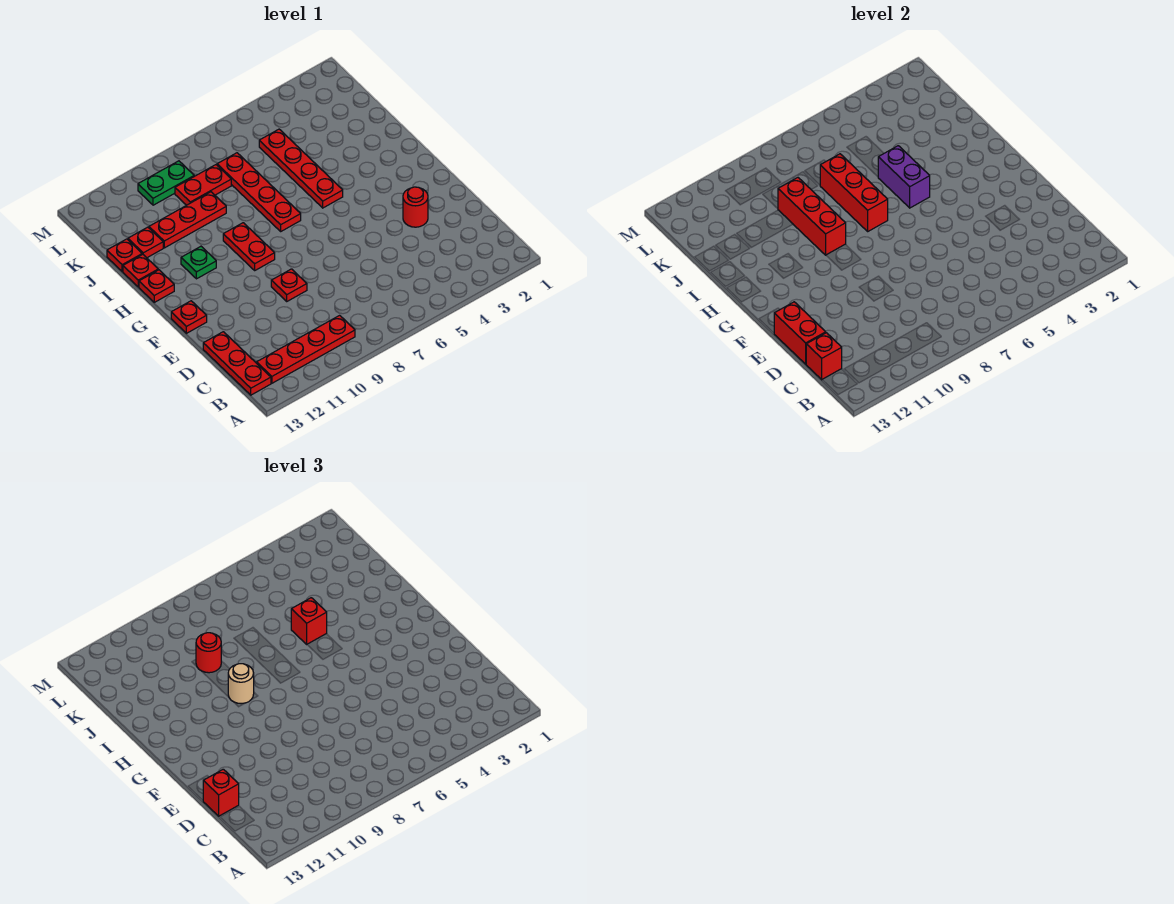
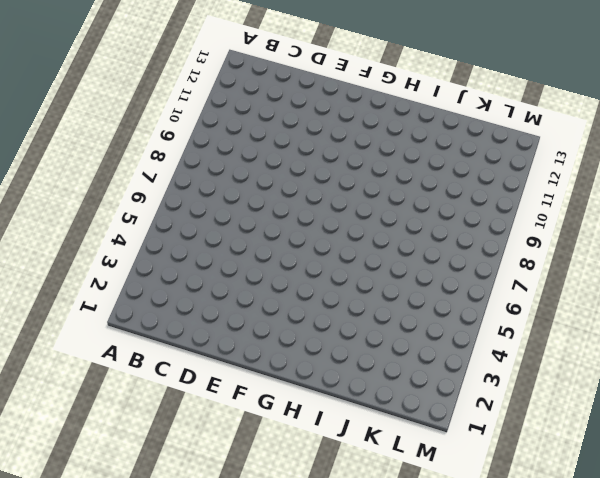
none -> red 1x4 plate [257,315,355,383]
none -> red 1x3 plate [203,332,271,395]
none -> red 1x1 round brick [403,187,428,227]

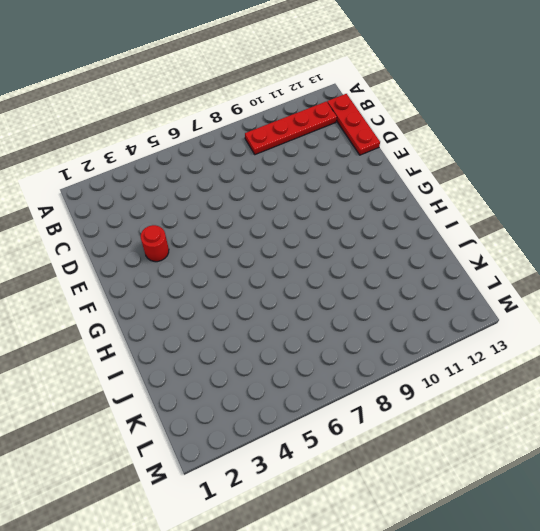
none -> red 1x1 plate [271,269,307,301]
none -> red 1x1 plate [171,301,207,333]
none -> red 1x2 plate [223,223,275,270]

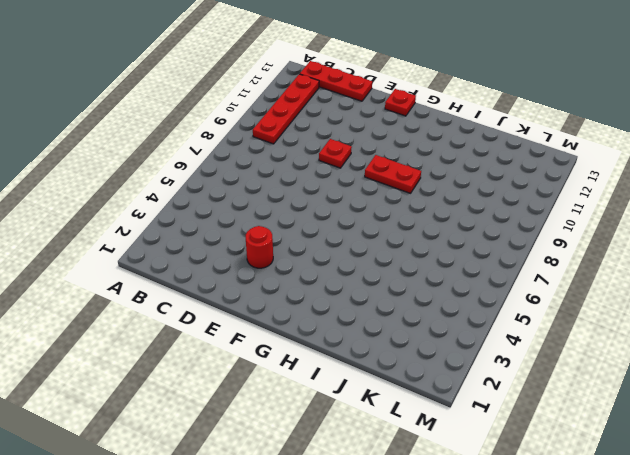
none -> red 1x4 plate [259,129,343,208]
none -> red 1x4 plate [217,153,301,231]
none -> green 1x1 plate [181,246,216,279]

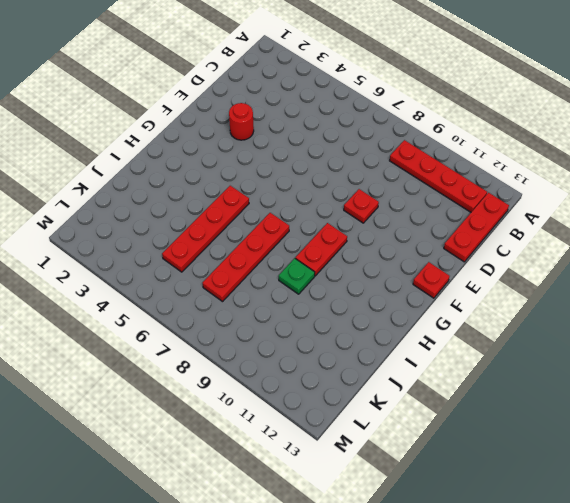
green 1x1 plate [279,258,315,294] -> green 1x1 plate moved to [181,246,216,279]
none -> red 1x1 plate [139,270,174,302]
none -> red 1x1 plate [123,254,158,287]
none -> red 1x3 plate [149,192,226,248]

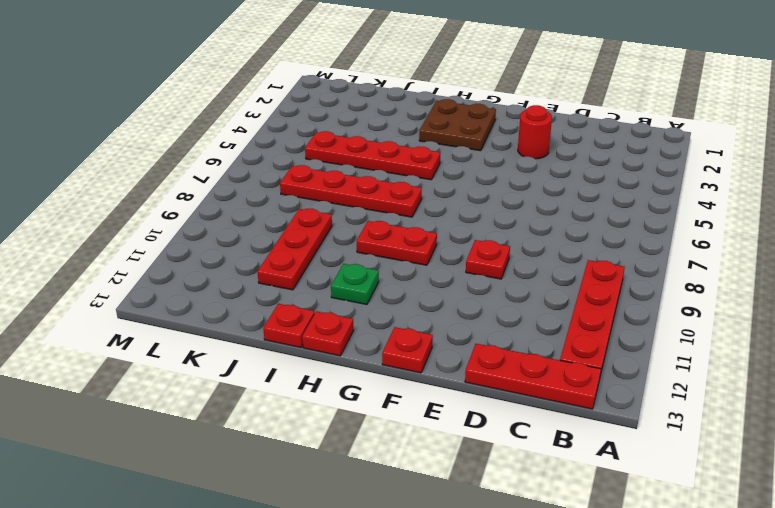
brown 2x2 plate [419,99,496,151] -> none
none -> red 1x1 plate [128,227,163,258]
none -> red 1x1 plate [107,239,142,272]
none -> red 1x2 plate [175,165,231,205]

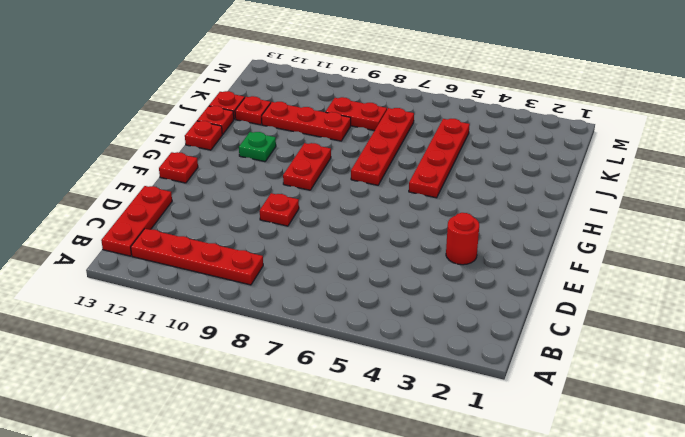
none -> green 1x2 plate [138,161,194,205]
none -> red 1x1 brick [806,333,842,380]
none -> red 1x2 brick [774,302,826,364]

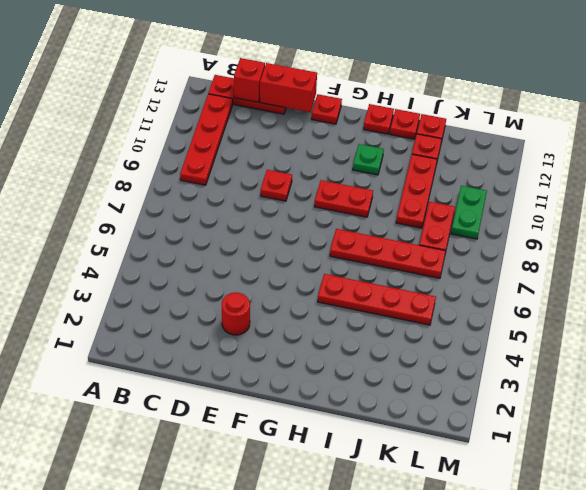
none -> purple 1x2 brick [878,146,930,208]
none -> red 1x3 brick [820,154,888,231]
none -> red 1x3 brick [778,178,846,255]

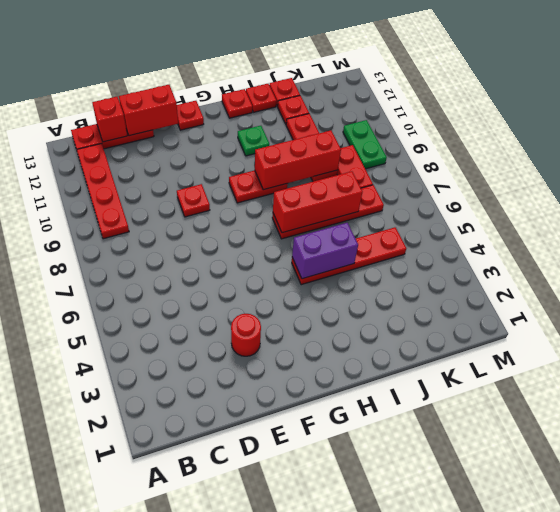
none -> red 1x1 brick [203,769,239,816]
none -> tan 1x1 round brick [228,664,254,704]
none -> red 1x1 brick [291,598,327,644]

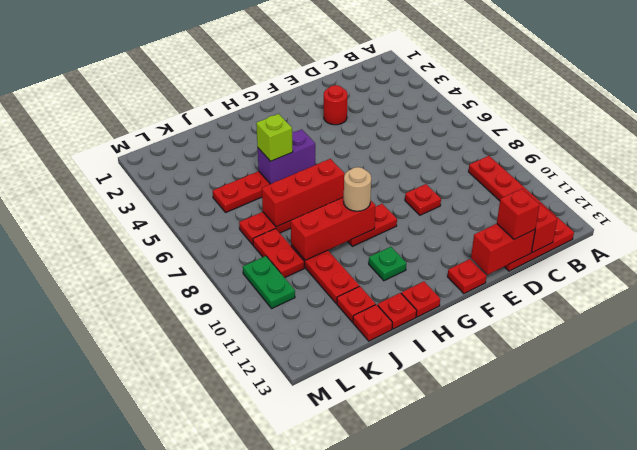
lime 1x1 brick [256,114,293,161] -> red 1x1 brick [291,598,327,644]
none -> red 1x1 round brick [196,633,221,673]

